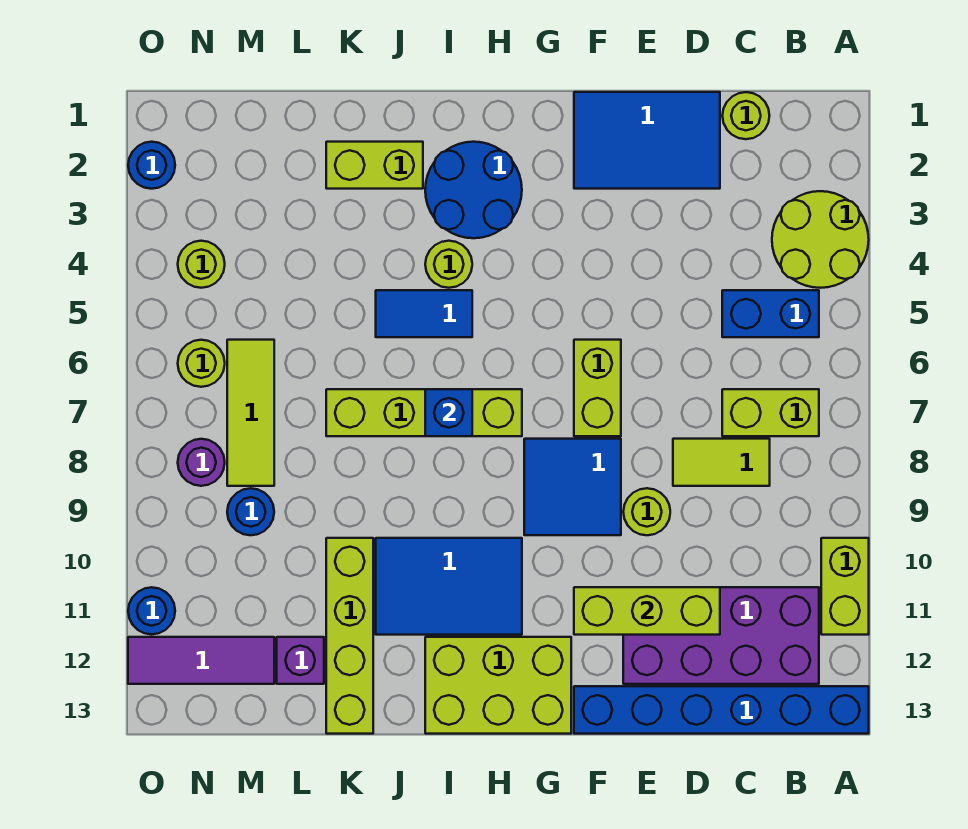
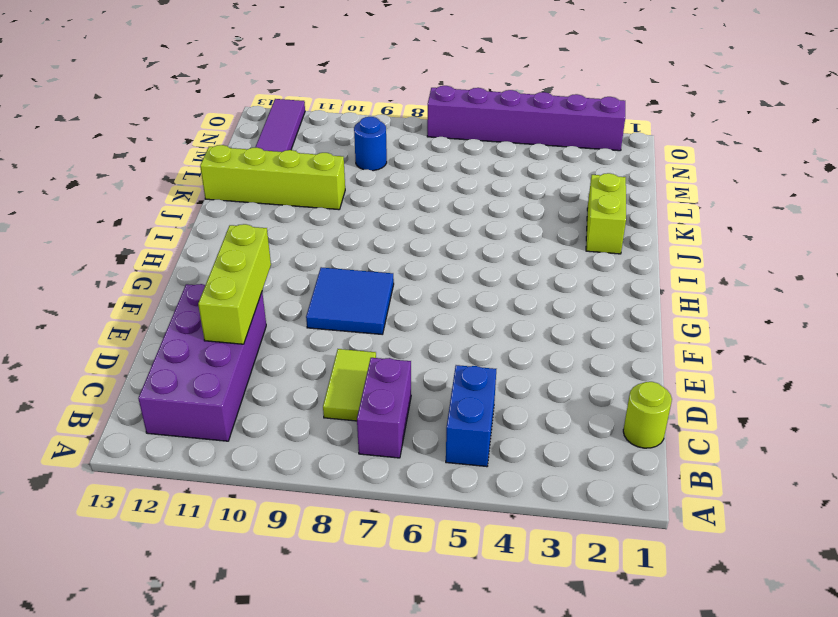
purple 1x2 brick [357,358,411,458] -> lime 1x2 brick [722,389,819,436]
purple 1x6 brick [427,86,625,151] -> blue 1x1 round brick [128,142,175,189]
none -> lime 2x2 round brick [772,191,869,288]
none -> lime 1x2 brick [821,538,869,635]
none -> blue 1x6 brick [574,686,869,734]
none -> blue 2x3 tile [574,92,720,189]

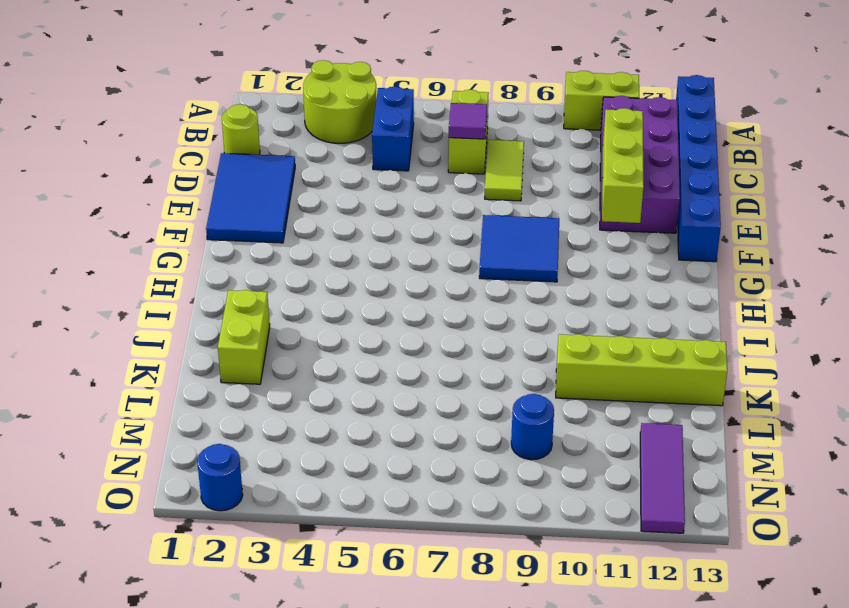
purple 1x1 tile [449,103,487,139] -> none
none -> lime 1x1 round brick [623,488,670,535]
none -> lime 1x2 brick [574,340,621,436]
none -> lime 2x3 brick [425,637,571,734]
none -> blue 2x2 round brick [425,142,522,238]

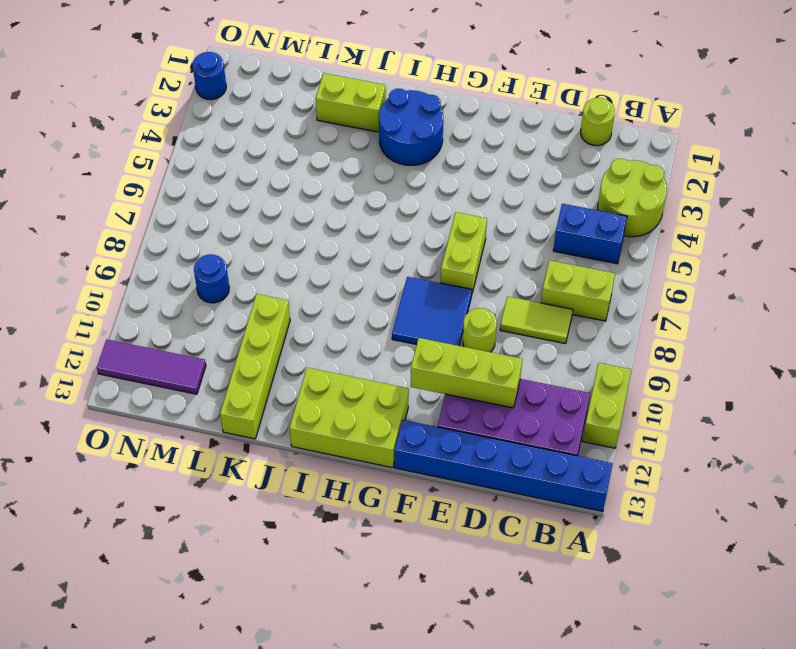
none -> blue 2x3 tile [574,92,720,189]
none -> lime 1x4 brick [326,389,522,436]
none -> blue 2x3 tile [376,538,522,635]
none -> lime 1x1 round brick [425,241,472,288]

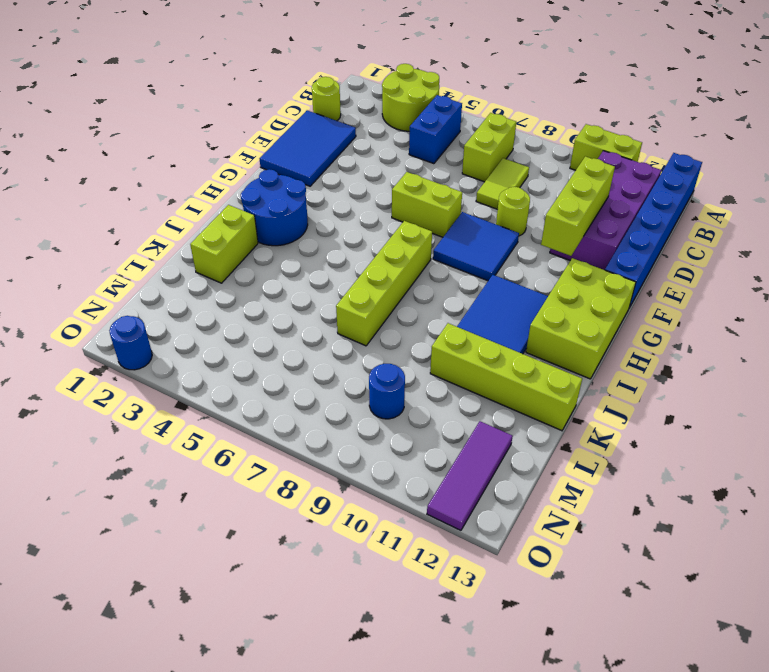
none -> lime 1x1 round brick [425,241,472,288]
none -> blue 1x2 tile [376,290,472,337]
none -> purple 1x1 brick [277,637,324,684]
none -> lime 1x3 tile [227,340,274,486]

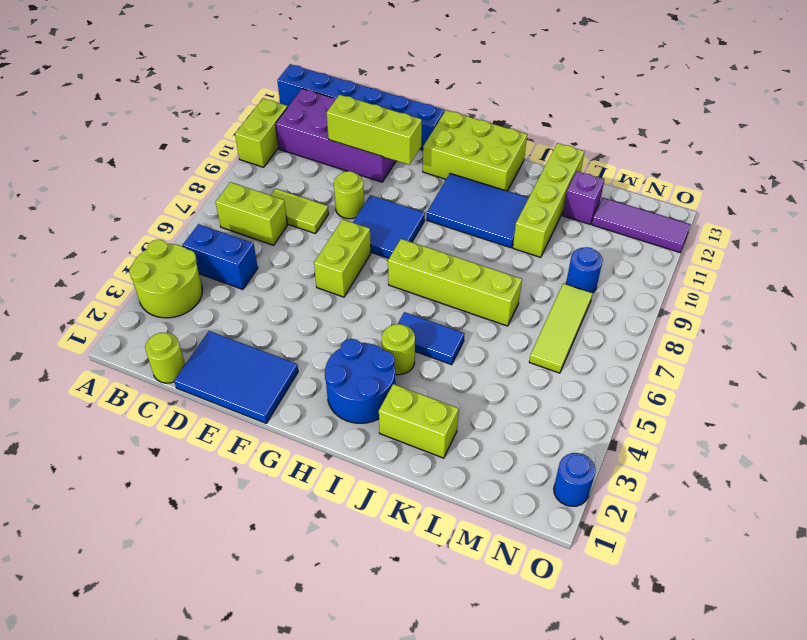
none -> lime 1x1 round brick [178,241,225,288]
none -> lime 1x1 round brick [178,340,225,387]
none -> purple 1x1 round brick [178,439,225,486]
none -> blue 1x1 round brick [128,587,175,634]

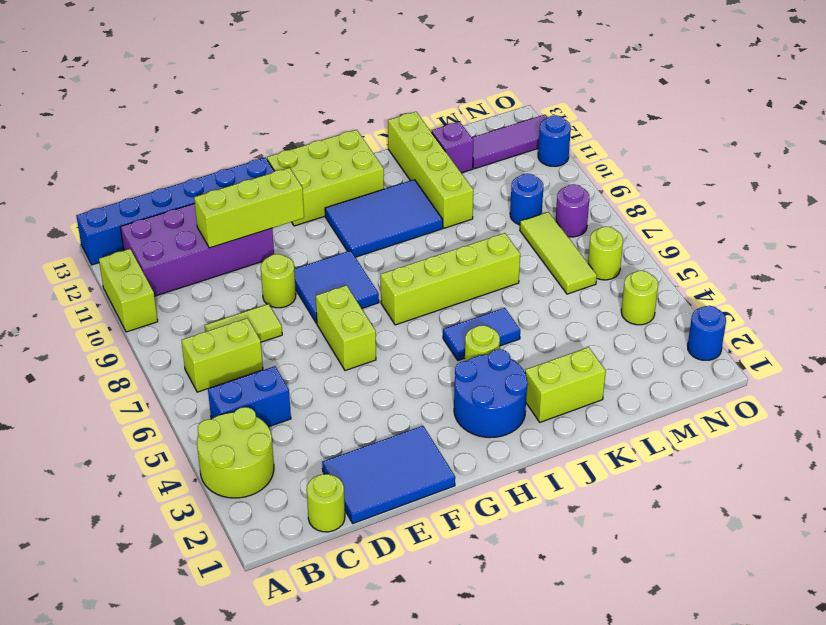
none -> blue 1x1 brick [425,389,472,436]

